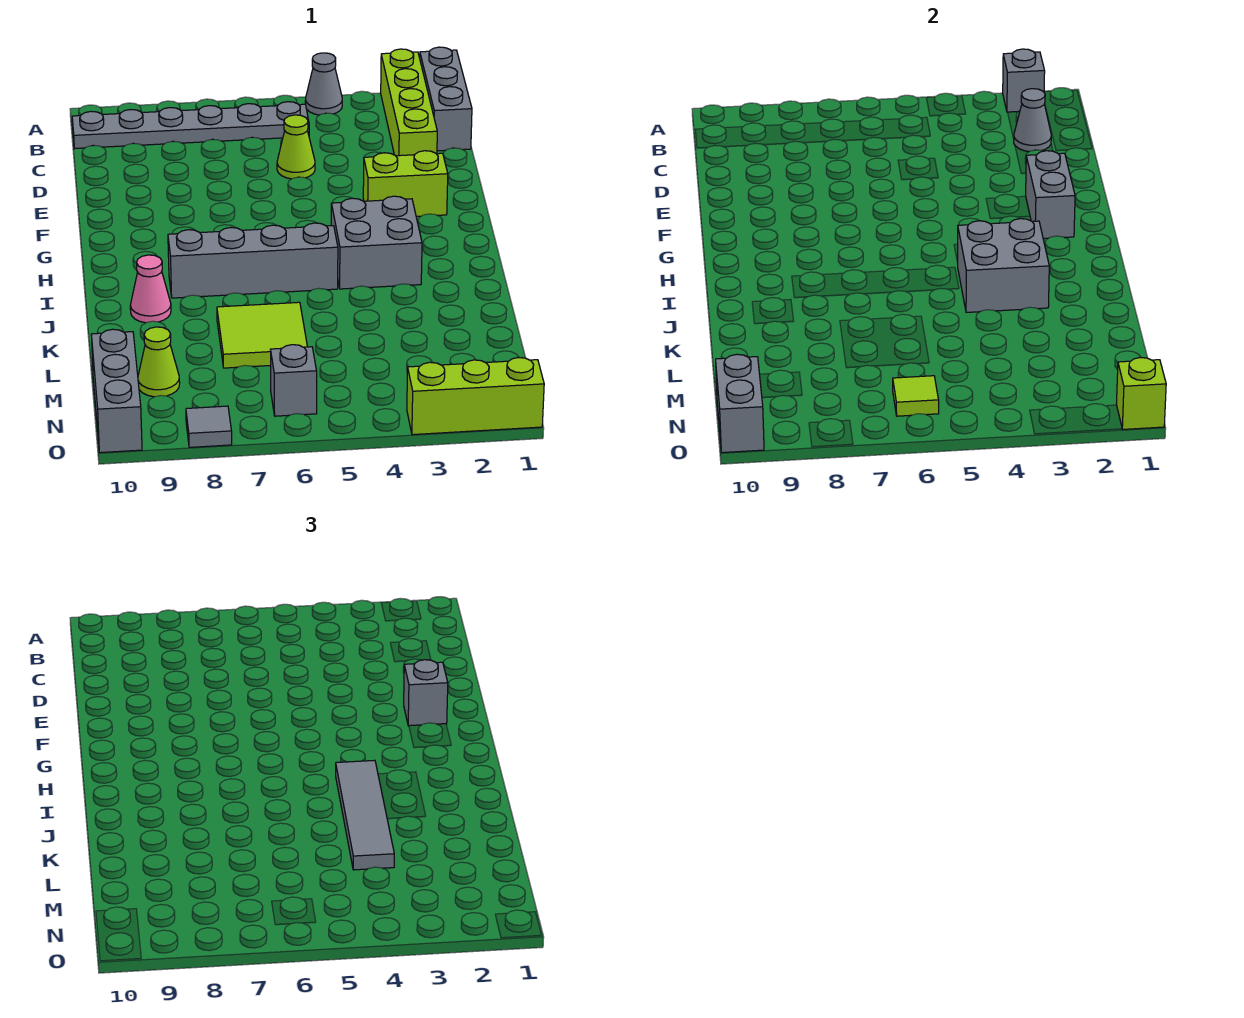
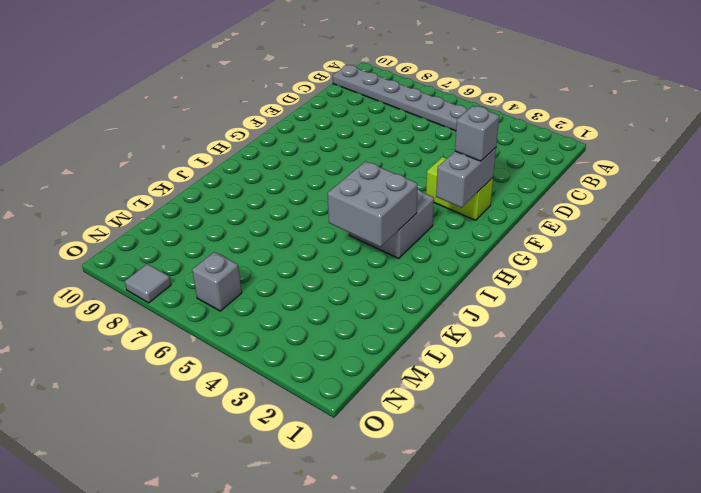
none -> grey 1x3 brick [420,47,472,151]
none -> lime 1x4 brick [381,49,437,156]
none -> grey 1x1 cone [305,53,342,115]

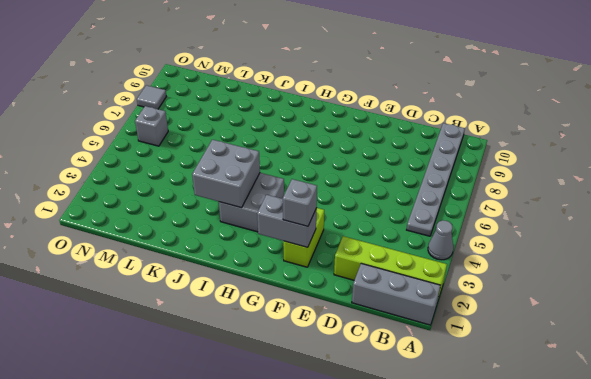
none -> lime 1x1 cone [277,115,315,179]
none -> grey 1x4 brick [168,223,338,298]
none -> pink 1x1 cone [130,255,171,323]

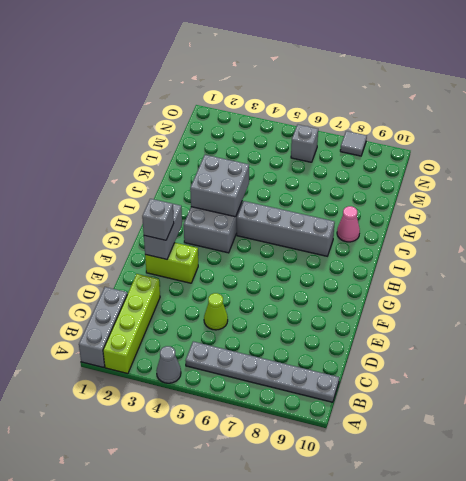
none -> lime 2x2 tile [217,302,307,368]
none -> lime 1x1 cone [138,327,180,397]
none -> grey 1x3 brick [91,329,142,453]

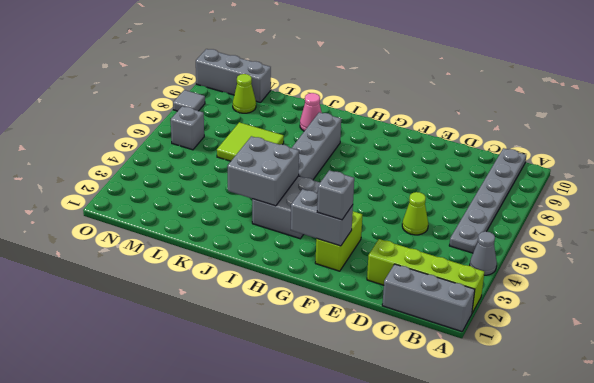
none -> lime 1x3 brick [407,357,544,435]
none -> grey 1x1 brick [1003,49,1045,112]
none -> grey 1x1 cone [1014,89,1051,152]

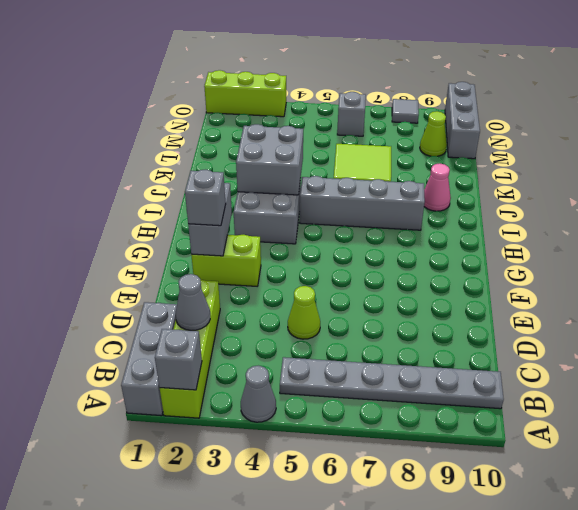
none -> lime 1x1 tile [893,376,939,416]
none -> grey 1x2 brick [716,354,764,453]
none -> lime 1x1 brick [1116,357,1166,429]

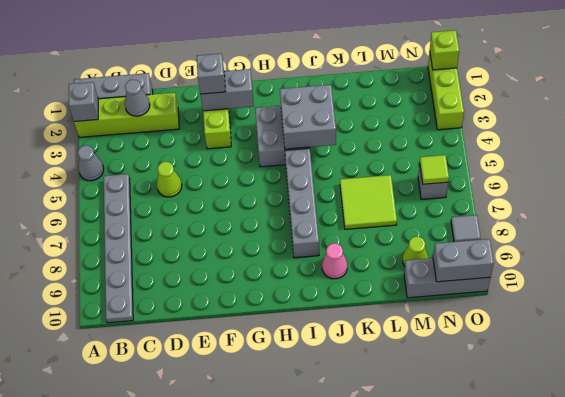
none -> grey 1x4 tile [336,760,394,870]

